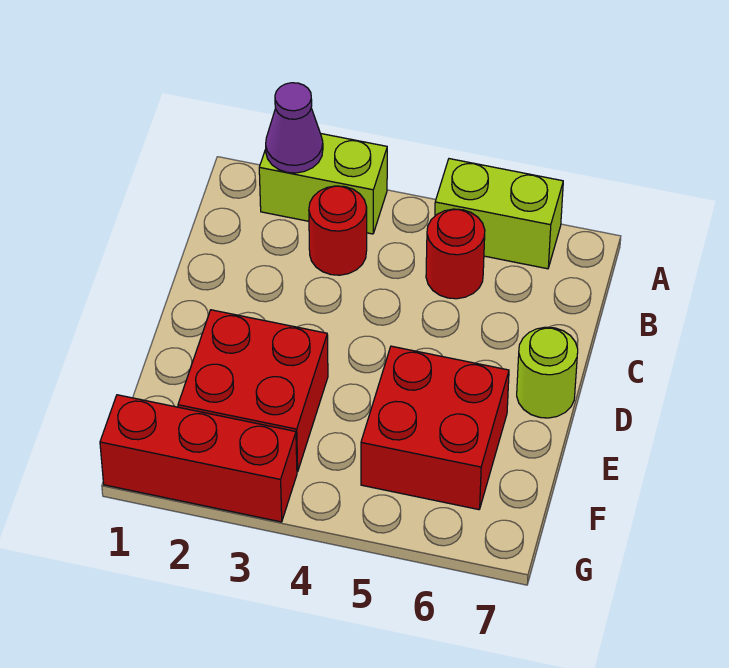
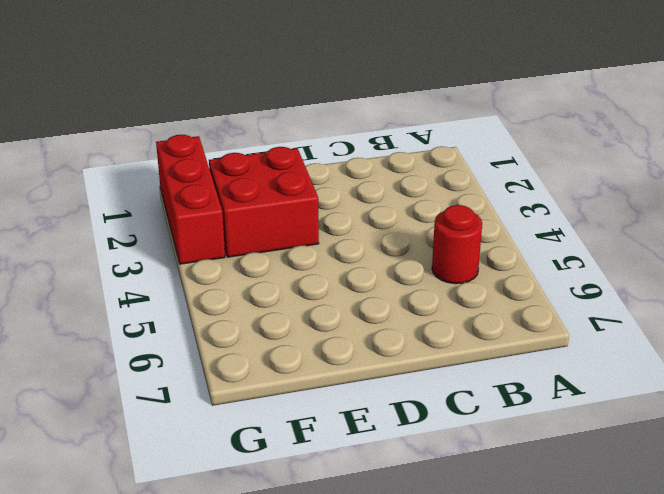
none -> lime 1x2 brick [259,134,387,234]
none -> lime 1x2 brick [435,159,563,269]

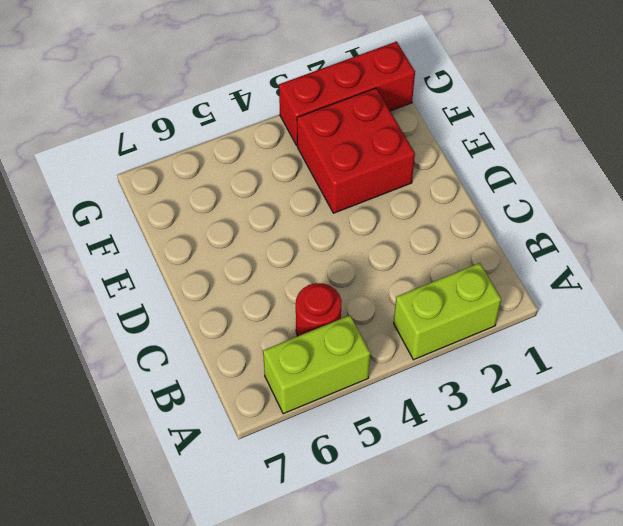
none -> red 1x1 round brick [309,186,367,275]
none -> lime 1x1 round brick [517,327,578,418]

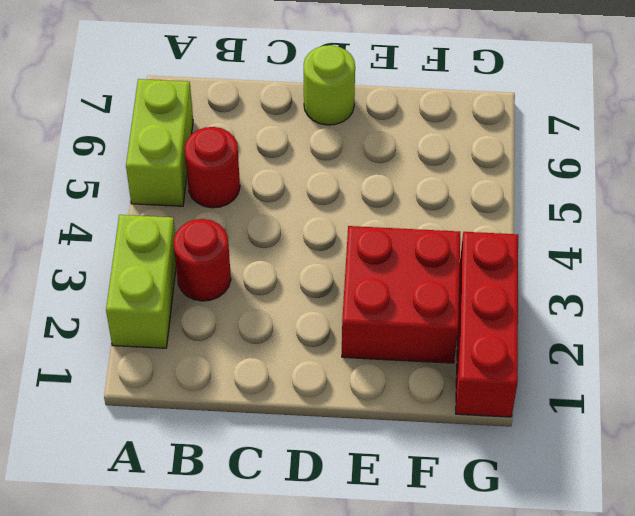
none -> red 2x2 brick [361,346,509,510]
none -> purple 1x1 cone [266,83,323,173]

